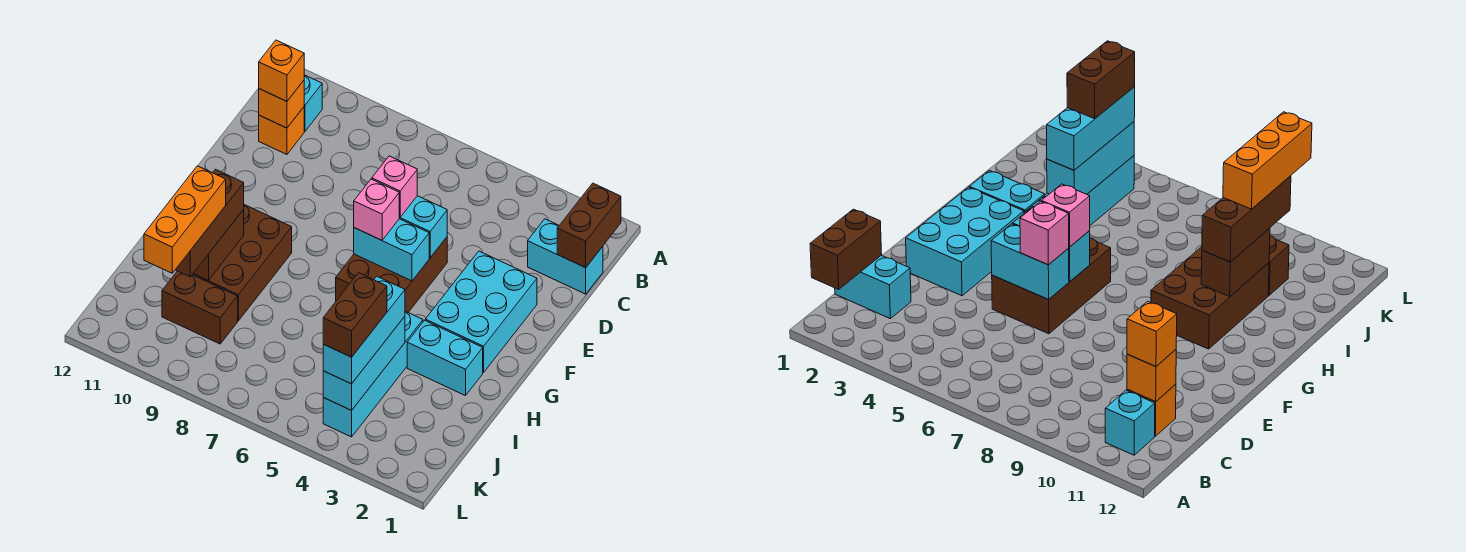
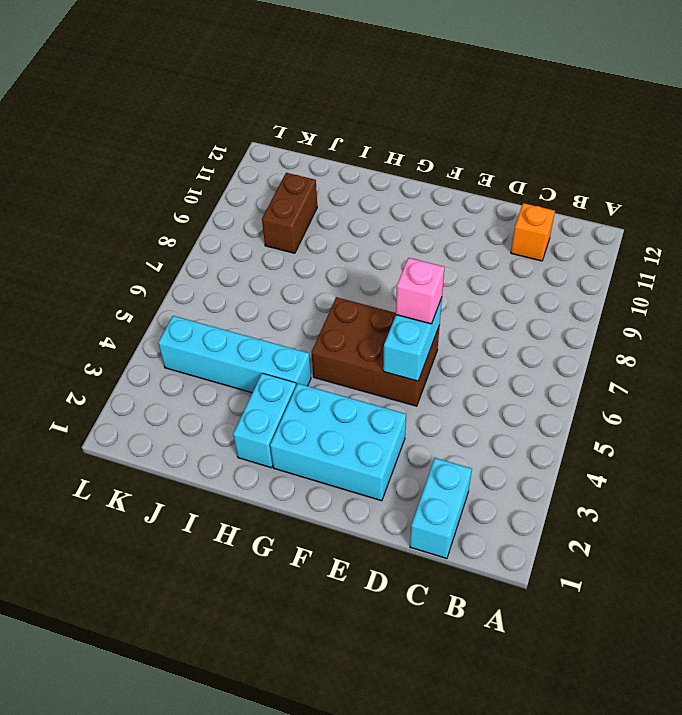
none -> cyan 1x1 brick [304,75,322,131]
none -> brown 2x3 brick [192,205,292,321]
none -> brown 1x2 brick [557,183,621,268]

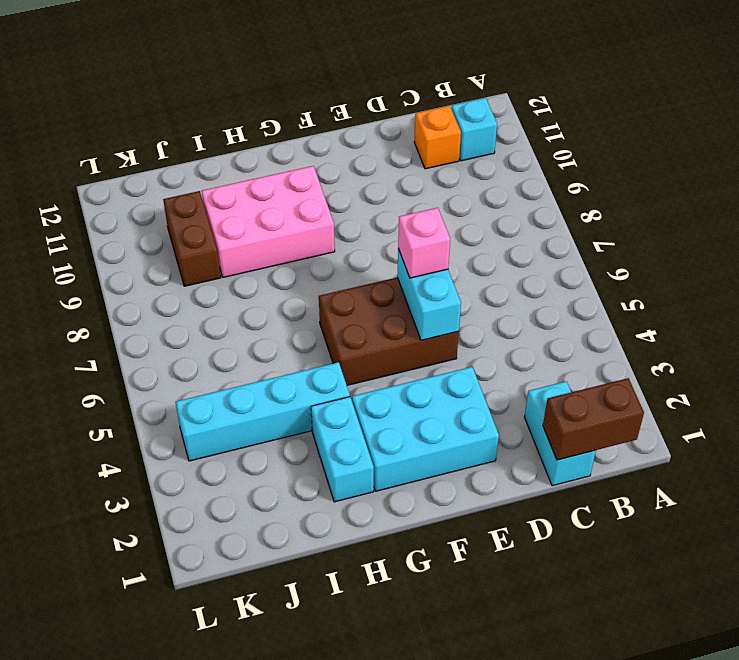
pink 2x3 brick [202,166,335,277] -> brown 2x3 brick [192,205,292,321]
none -> orange 1x1 brick [259,81,304,128]
none -> cyan 1x2 brick [354,219,429,281]
none -> brown 1x2 brick [193,210,244,280]

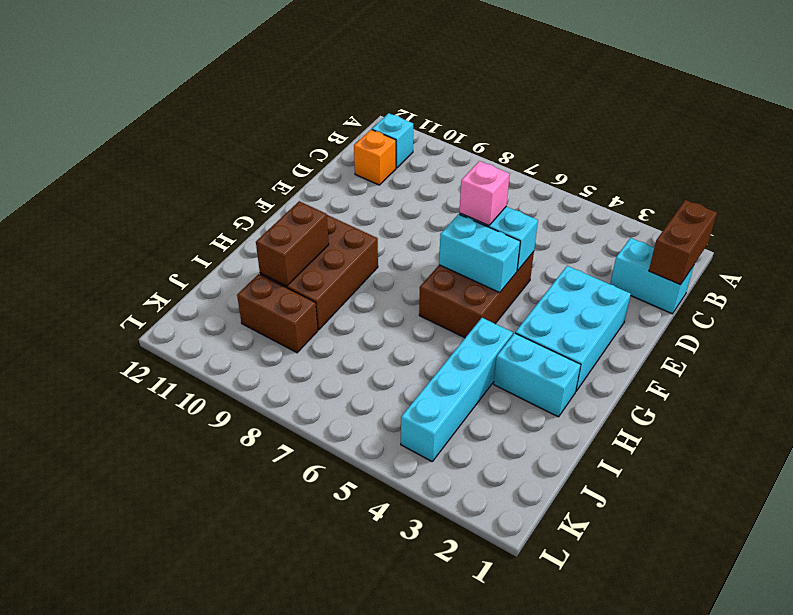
none -> orange 1x1 brick [259,81,304,128]
none -> cyan 1x3 brick [323,316,405,410]
none -> orange 1x1 brick [259,40,304,101]

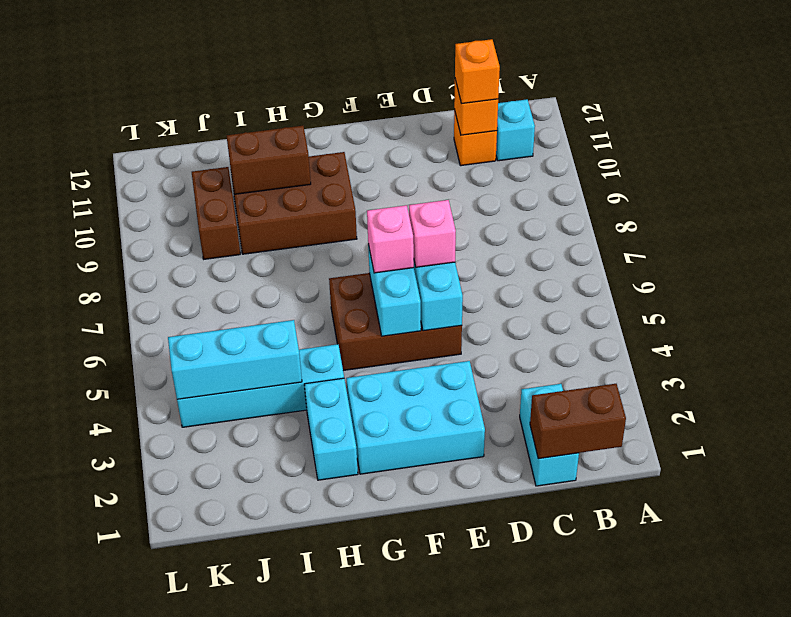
none -> brown 1x3 brick [176,169,244,277]
none -> cyan 1x3 brick [323,276,405,384]
none -> orange 1x3 brick [144,166,226,273]

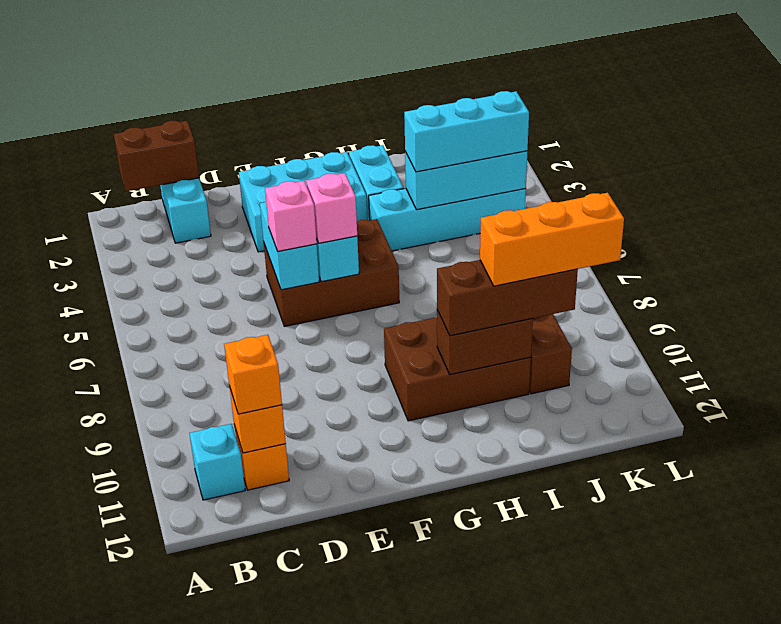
none -> brown 1x2 brick [323,273,387,357]

